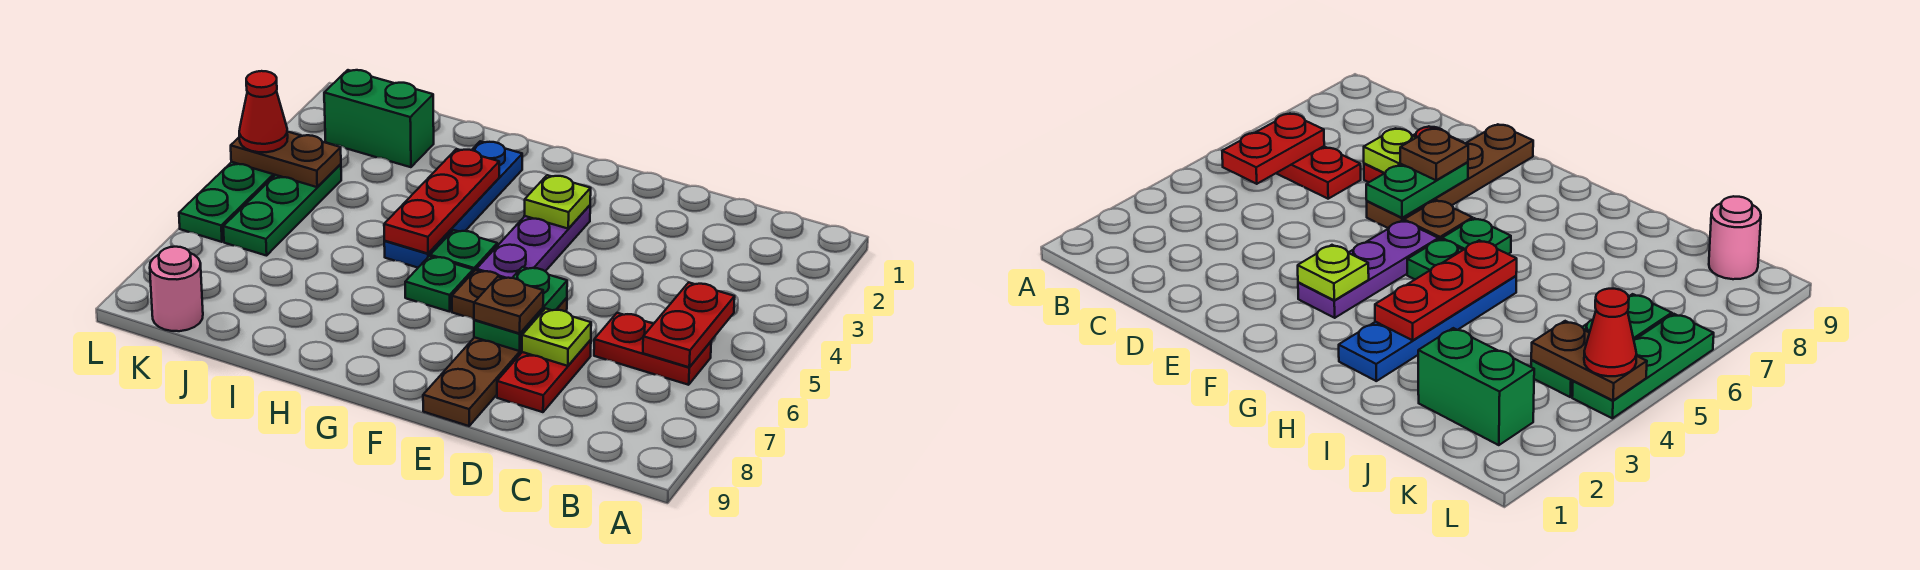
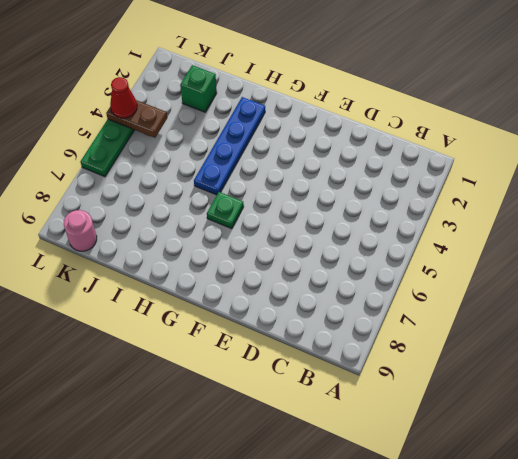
green 1x1 brick [180,65,217,112] -> green 1x2 brick [324,70,434,167]
none -> red 1x2 plate [594,313,711,385]
none -> red 1x2 plate [497,340,591,412]
none -> brown 1x4 plate [423,298,567,426]

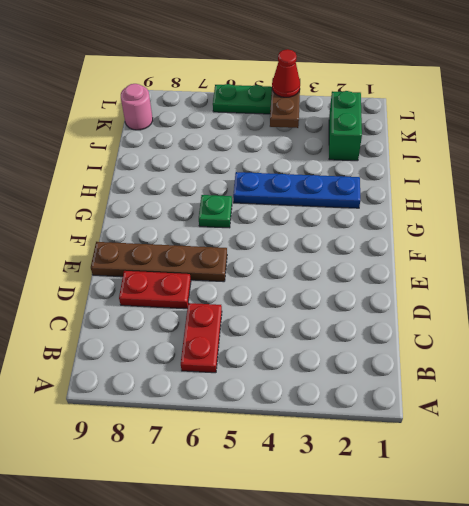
none -> purple 1x3 plate [477,205,590,278]
none -> brown 1x1 plate [452,270,500,319]
none -> green 1x1 plate [430,230,497,272]

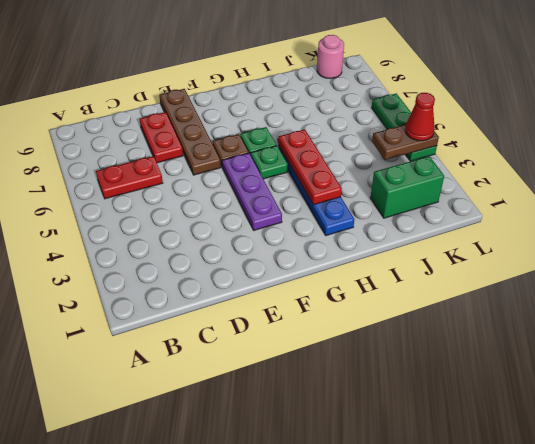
none -> green 1x3 plate [223,164,341,256]
none -> red 1x2 plate [643,282,735,367]
none -> lime 1x1 plate [522,309,591,366]

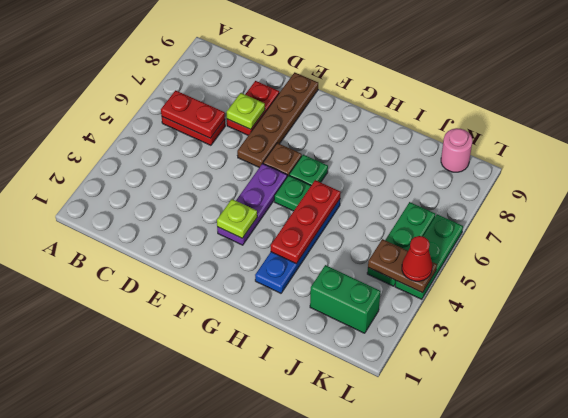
red 1x2 plate [161,90,225,138] -> red 1x2 plate turned to [643,282,735,367]
none -> green 1x2 plate [474,267,567,351]
none -> brown 1x1 plate [474,277,543,334]

